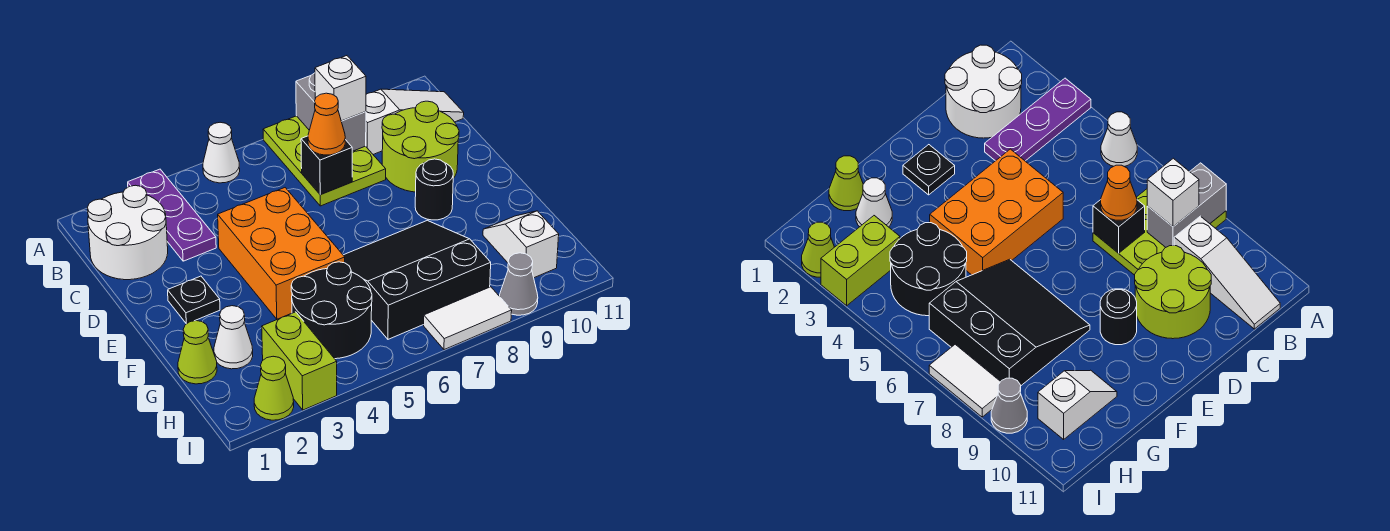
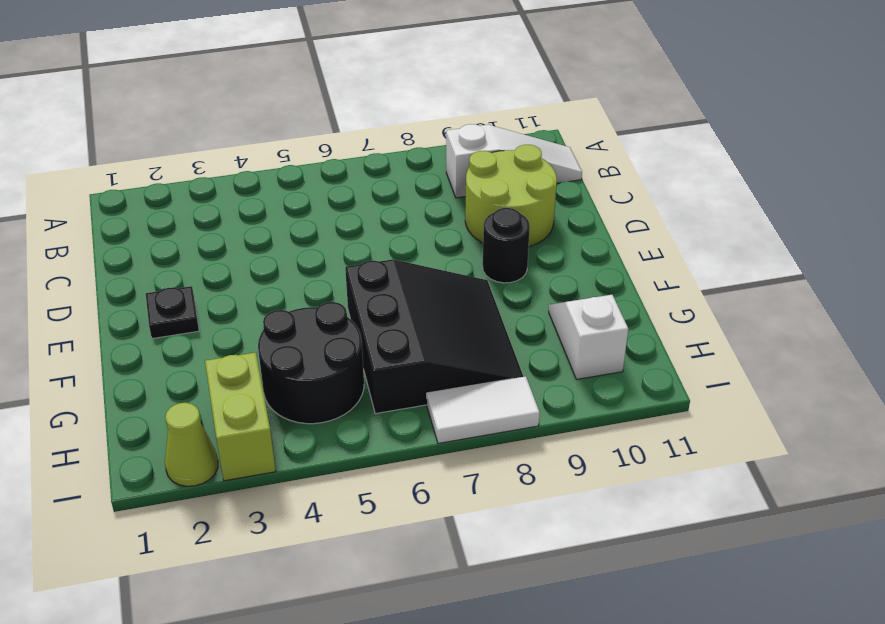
black 3x3 slope [345,259,524,414] -> black 3x3 slope turned to [343,220,491,339]
none -> purple 1x3 plate [128,169,216,261]
none -> white 1x1 cone [203,122,240,183]
none -> lime 2x3 plate [263,116,386,206]

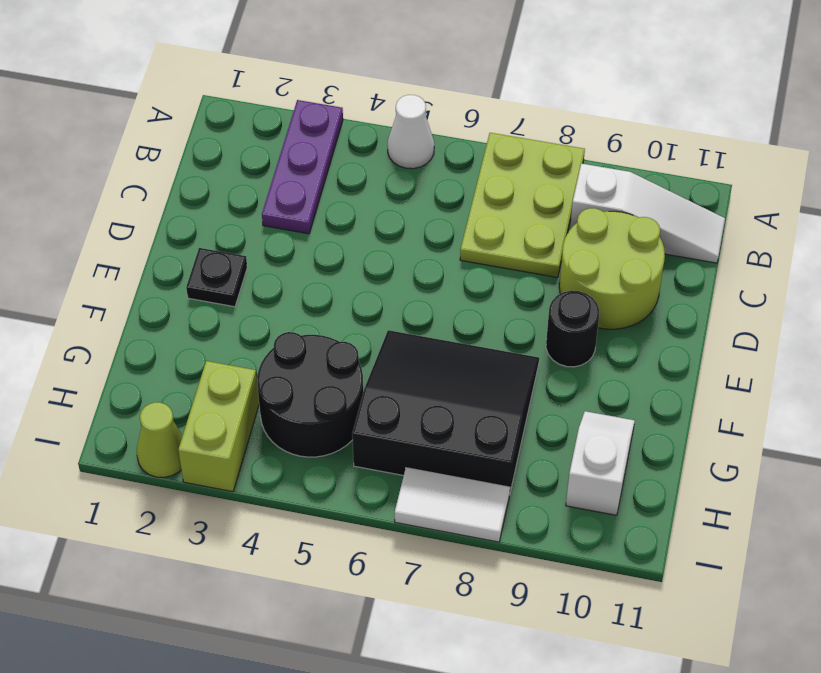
none -> white 2x2 round brick [87,185,168,280]
none -> orange 2x3 brick [218,188,345,319]
none -> lime 1x1 cone [178,321,217,384]

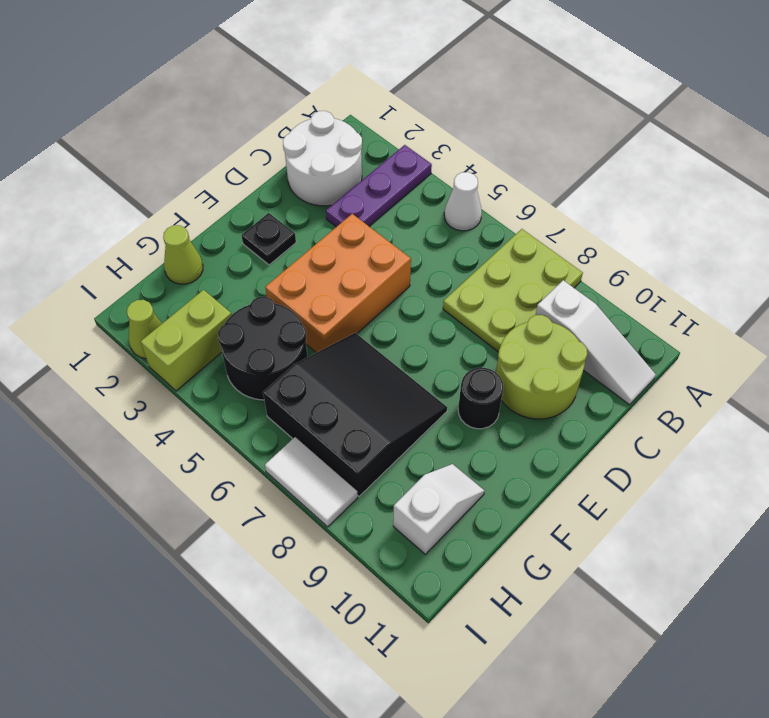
none -> white 1x1 cone [214,306,253,369]
none -> grey 1x1 cone [500,253,538,315]
none -> grey 1x2 brick [296,73,366,151]

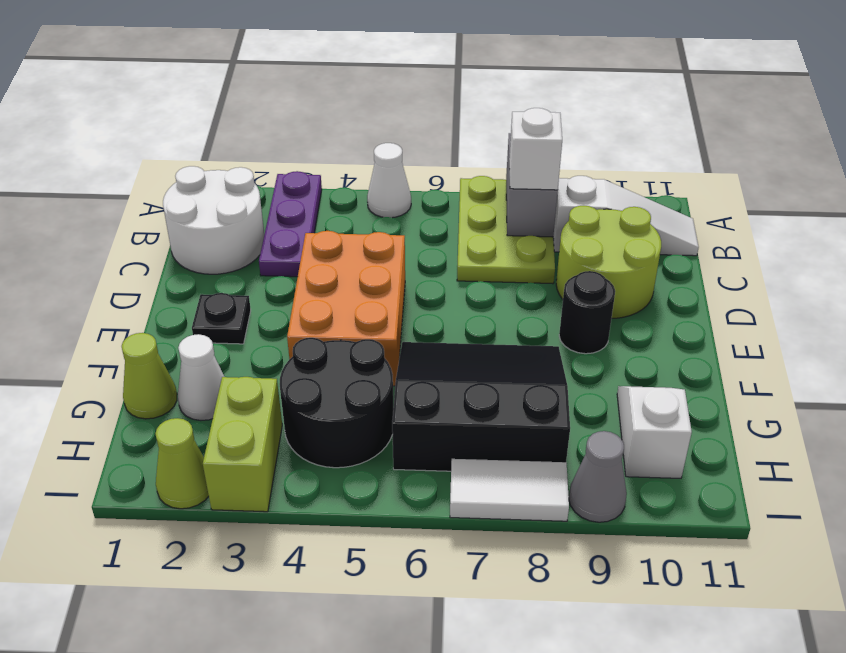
none -> black 1x1 brick [301,136,352,195]
none -> orange 1x1 cone [308,93,345,155]

